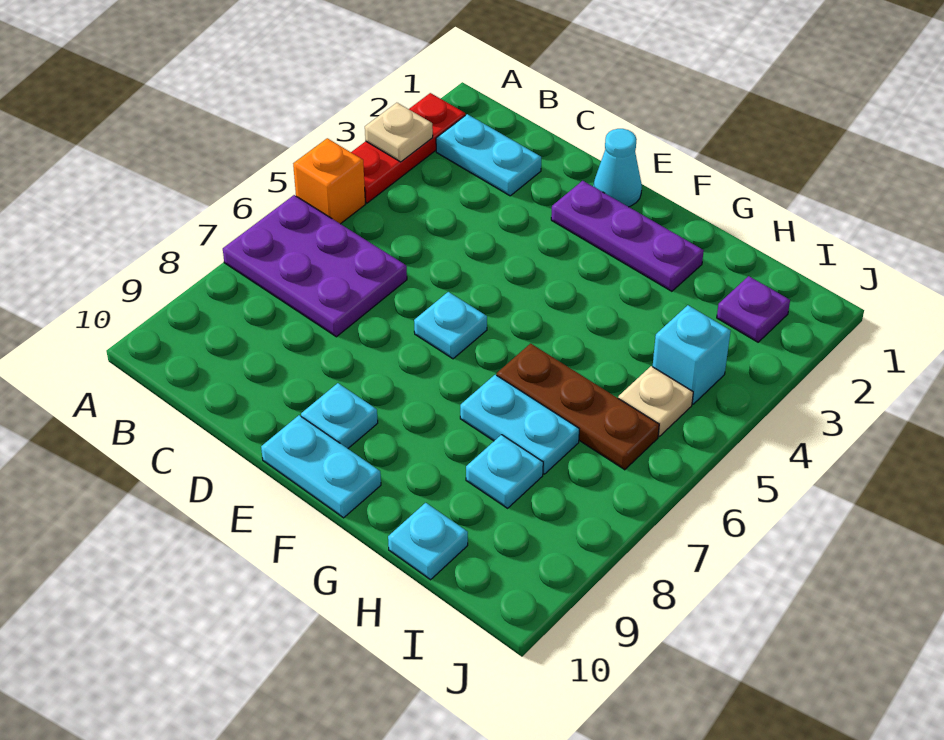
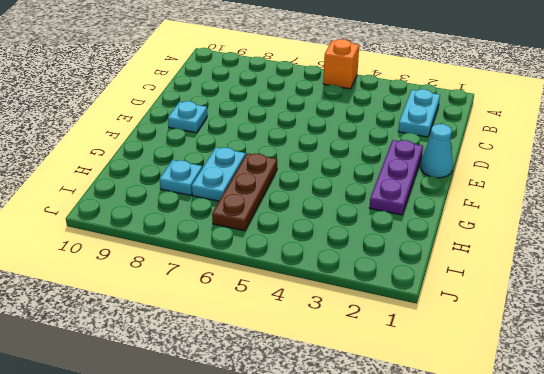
none -> red 1x3 plate [351,93,465,203]
none -> purple 2x3 plate [223,195,407,337]
none -> cyan 1x1 plate [414,292,487,359]

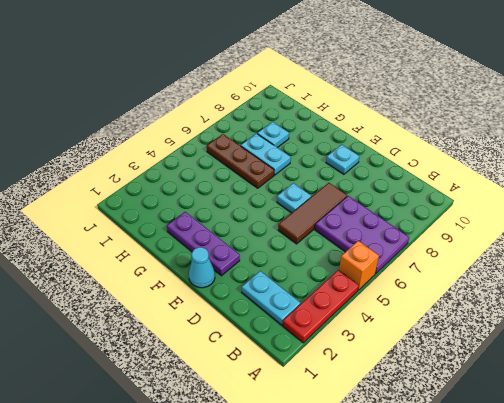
brown 1x3 tile [278,183,347,244] -> none
none -> cyan 1x2 plate [261,415,381,518]
none -> cyan 1x1 plate [388,503,468,580]
none -> purple 1x1 plate [717,276,790,342]

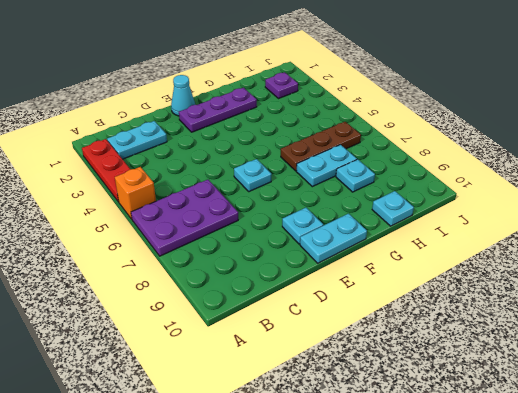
none -> cyan 1x1 brick [653,305,731,404]
none -> tan 1x1 plate [618,366,693,437]
none -> tan 1x1 plate [365,103,433,162]

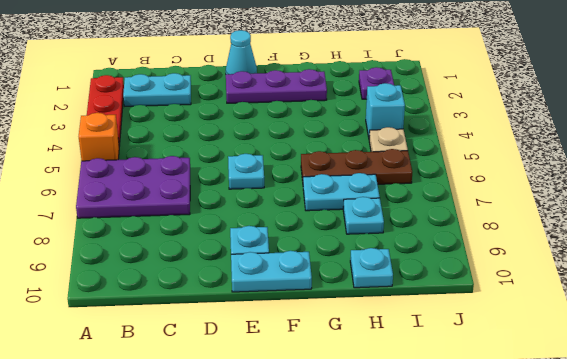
none -> tan 1x1 plate [365,103,433,162]

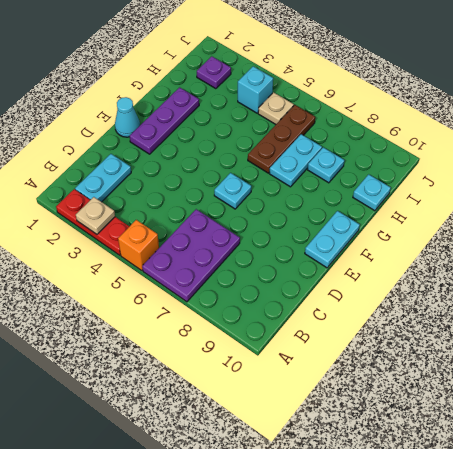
none -> cyan 1x1 plate [301,383,378,449]

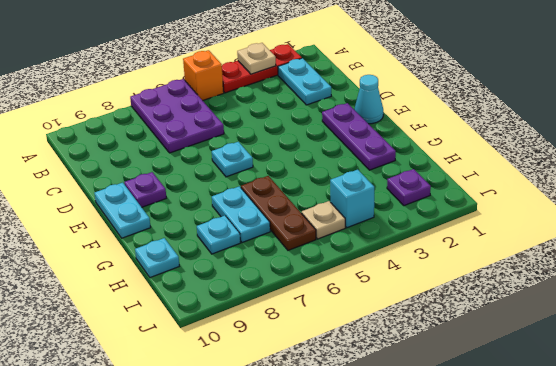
purple 1x1 plate [124,172,166,207] -> cyan 1x1 plate [301,383,378,449]

